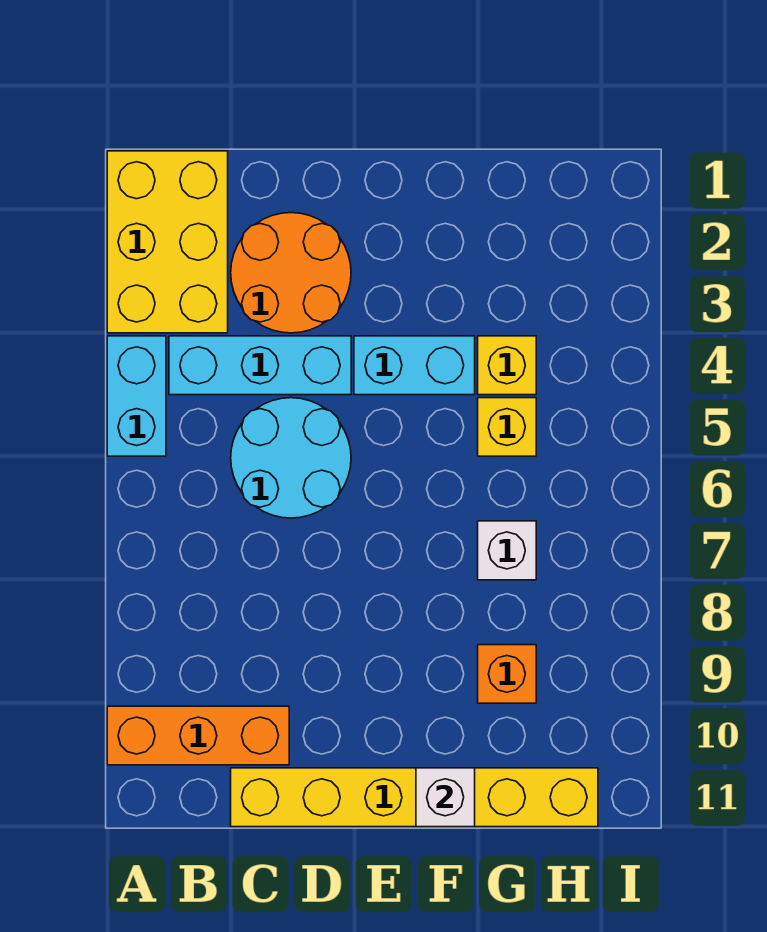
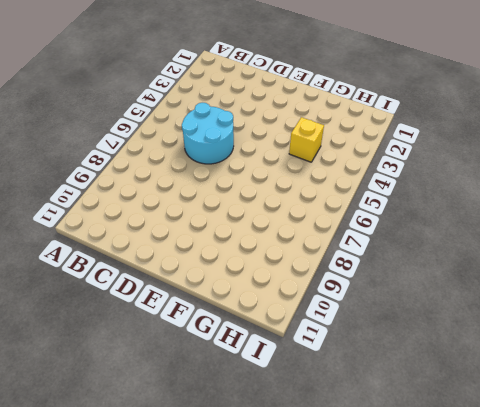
none -> yellow 2x3 brick [107,151,228,333]
none -> cyan 1x2 brick [107,336,166,456]
none -> orange 1x3 brick [107,706,289,765]

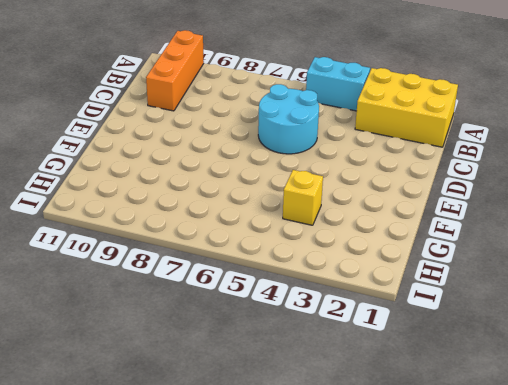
none -> cyan 1x3 brick [169,336,351,395]
none -> orange 2x2 round brick [231,213,351,333]
none -> yellow 1x6 brick [231,768,598,827]

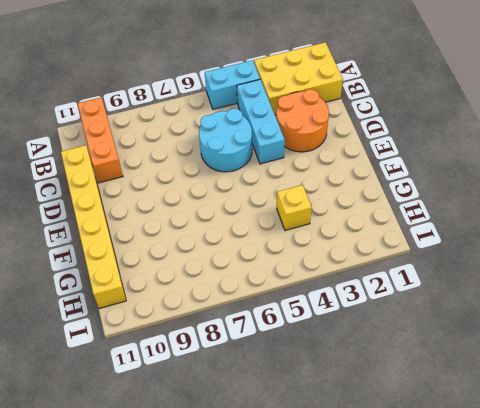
none -> cyan 1x2 brick [354,336,475,395]
none -> yellow 1x1 brick [478,398,536,456]
none -> white 1x1 brick [478,521,536,580]

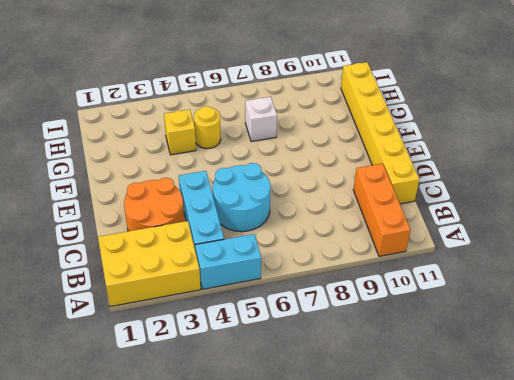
yellow 1x1 round brick [194,106,221,149] -> yellow 1x1 brick [478,398,536,456]
none -> cyan 1x2 brick [354,336,475,395]
none -> orange 1x1 brick [478,645,536,703]
none -> white 1x1 brick [416,768,475,827]

